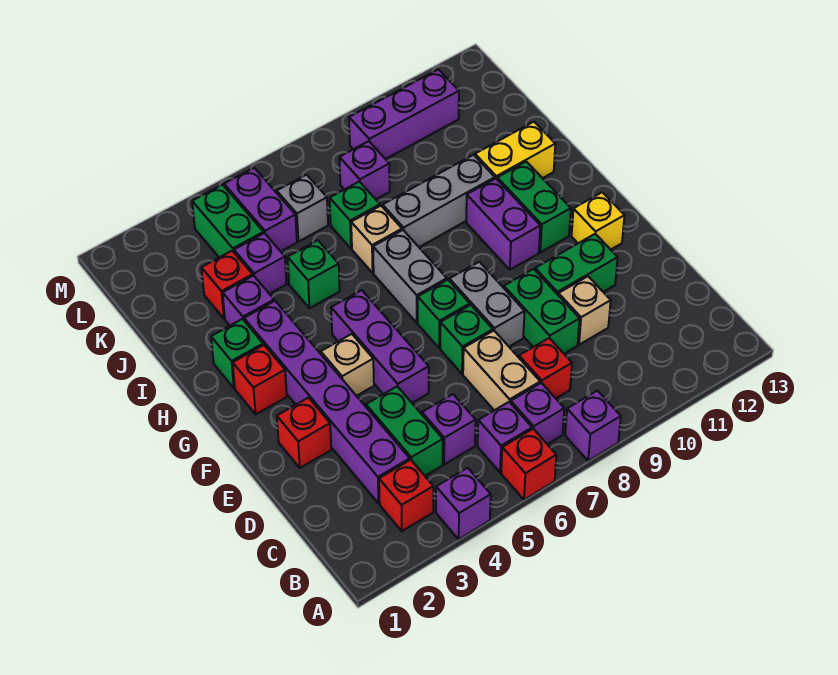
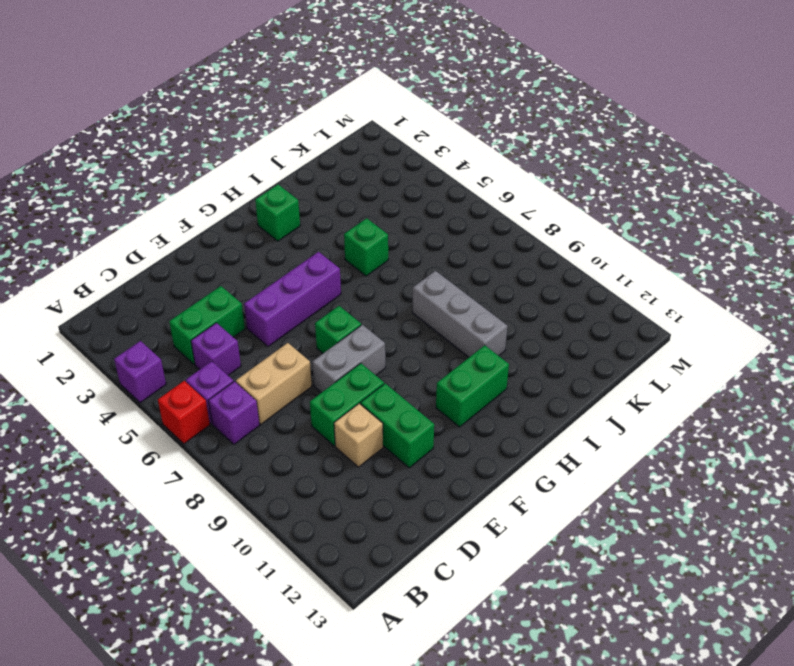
none -> purple 1x1 brick [565,391,621,461]
none -> red 1x1 brick [379,460,433,531]
none -> purple 1x6 brick [244,301,410,503]
none -> red 1x1 brick [519,338,572,398]

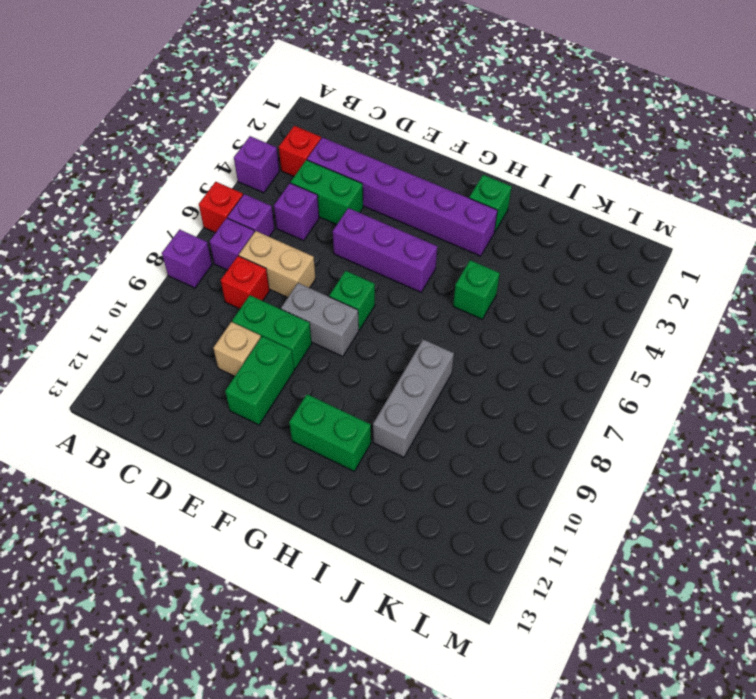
none -> red 1x1 brick [277,398,331,468]
none -> green 1x1 brick [440,305,493,374]
none -> tan 1x1 brick [321,334,374,396]
none -> yellow 1x1 brick [572,192,625,250]

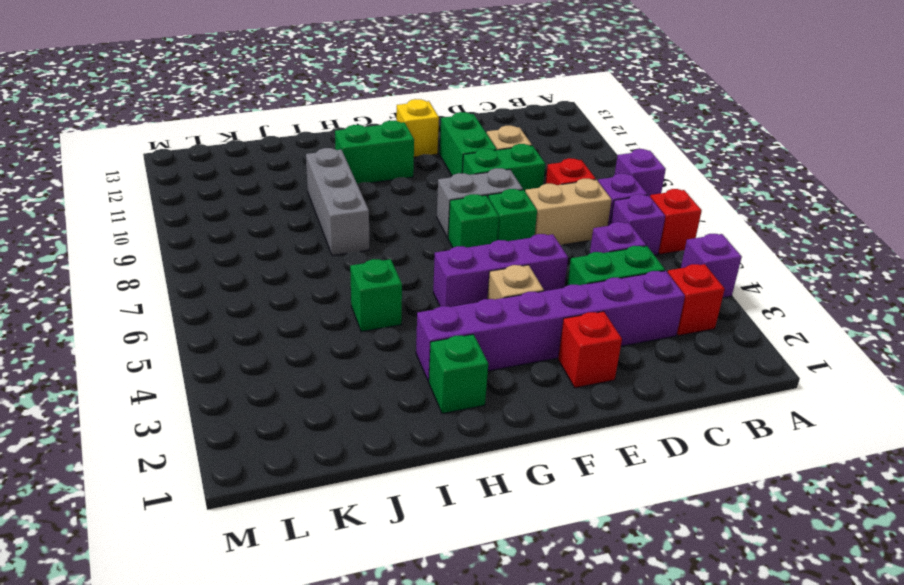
none -> red 1x1 brick [233,345,287,414]
none -> grey 1x2 brick [373,230,447,323]
none -> purple 1x2 brick [466,179,540,270]
none -> purple 1x1 brick [223,276,274,326]

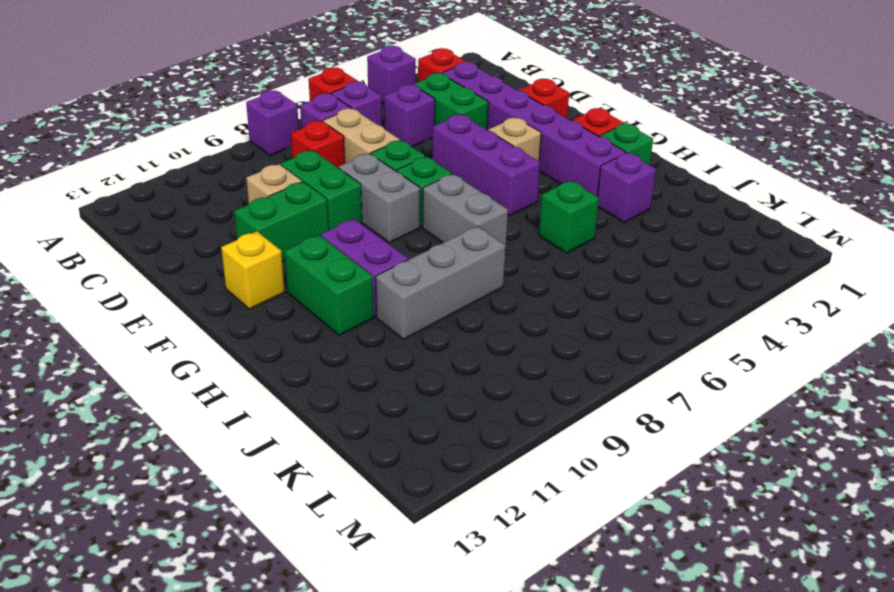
none -> tan 1x1 brick [351,206,402,273]
none -> yellow 1x2 brick [475,122,555,179]
none -> red 1x1 brick [201,251,253,319]
none -> purple 1x1 brick [234,233,287,294]

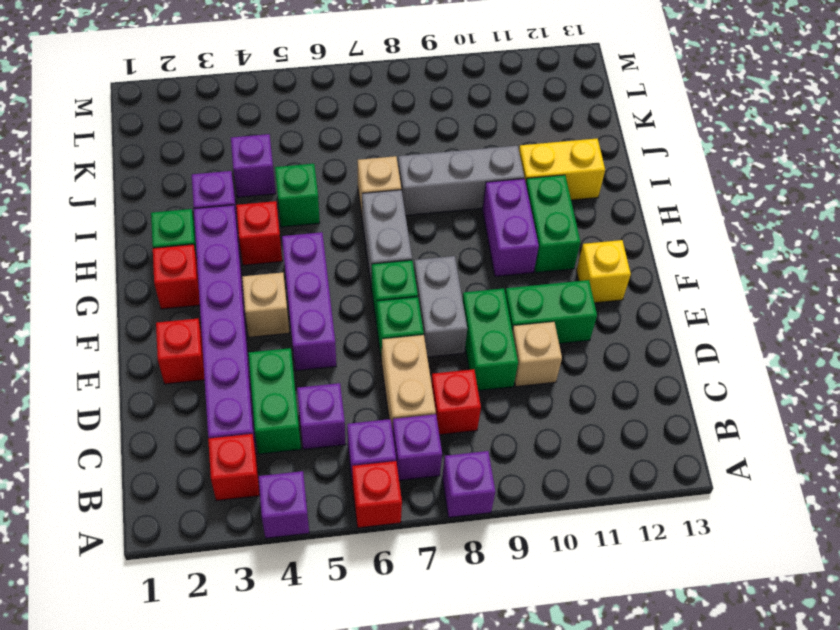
red 1x1 brick [236,201,282,265] -> red 1x1 brick moved to [201,251,253,319]
none -> green 1x1 brick [330,182,380,249]
none -> green 1x2 brick [192,185,264,257]
none -> purple 1x2 brick [224,168,297,251]
none -> grey 1x1 brick [277,175,328,242]

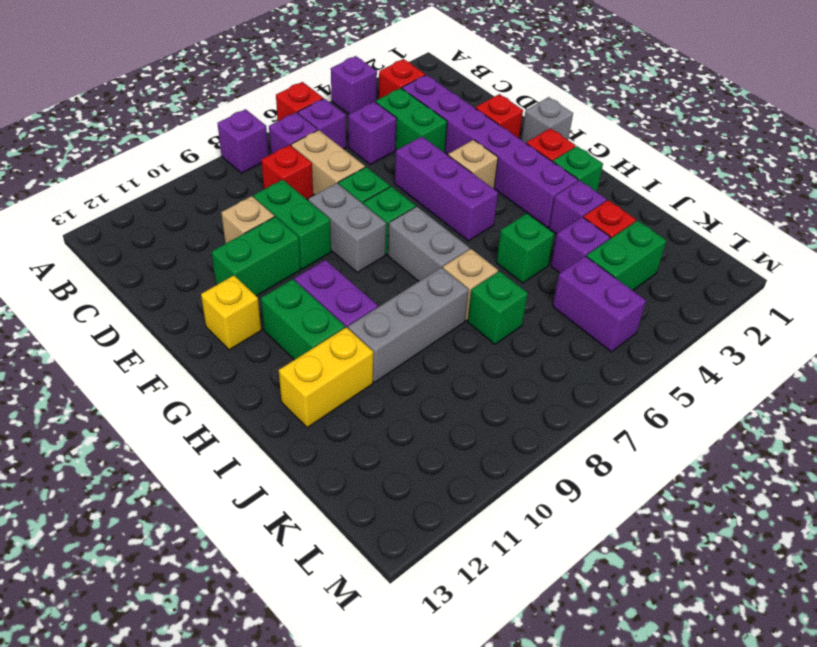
grey 1x1 brick [521,97,573,143] -> grey 1x1 brick moved to [277,175,328,242]
green 1x2 brick [586,220,666,290] -> green 1x2 brick turned to [192,185,264,257]
none -> purple 1x1 brick [339,141,390,199]
none -> purple 1x3 brick [349,69,459,159]

